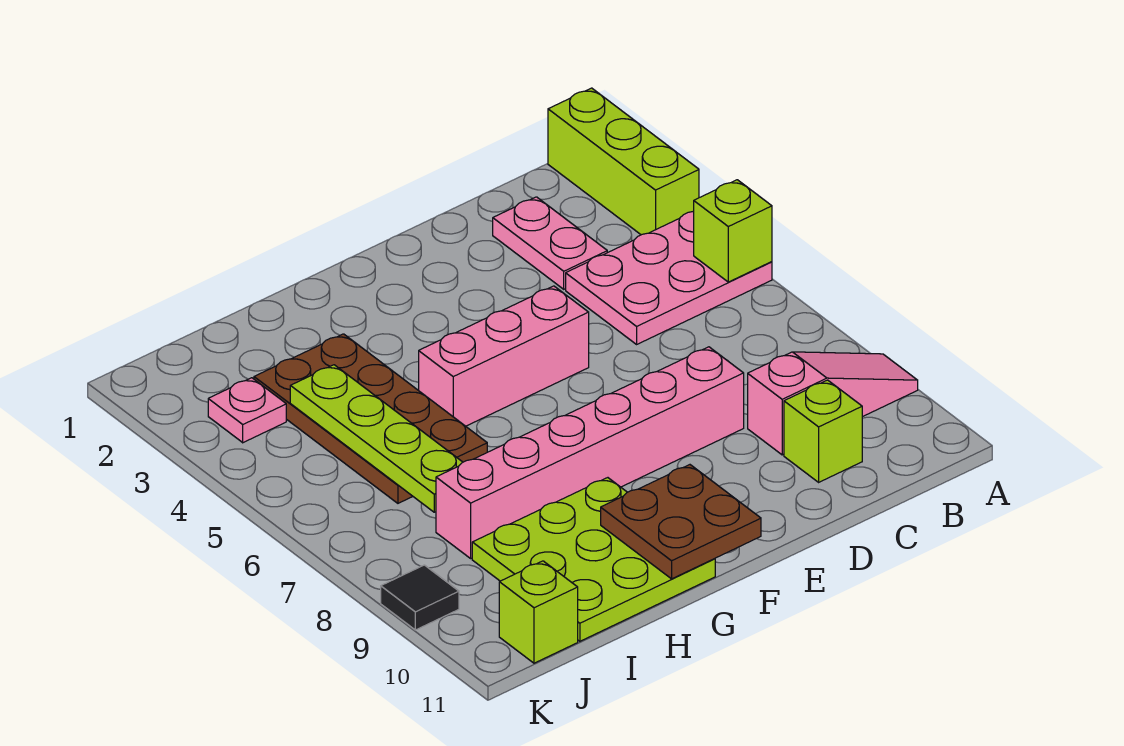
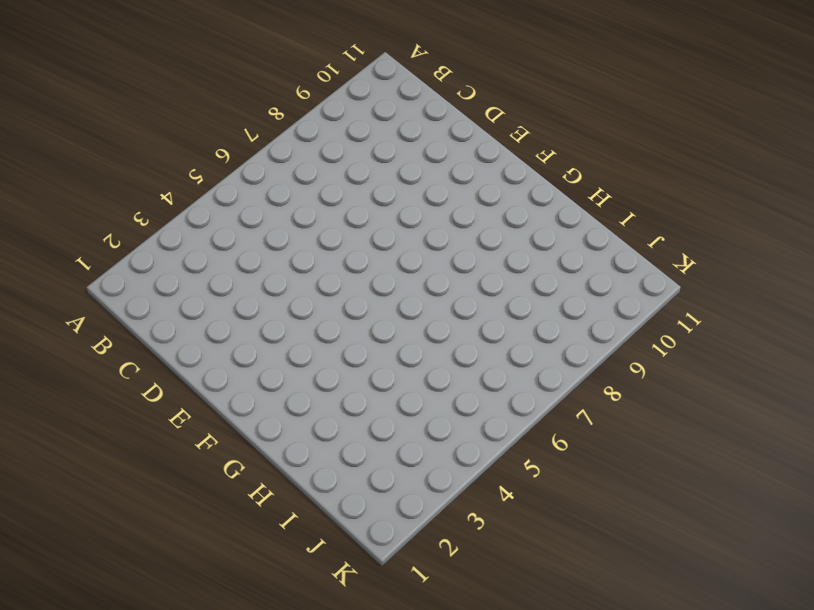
none -> lime 1x3 brick [548,88,699,235]
none -> pink 2x3 plate [566,211,772,344]
none -> pink 1x3 slope [748,352,918,455]

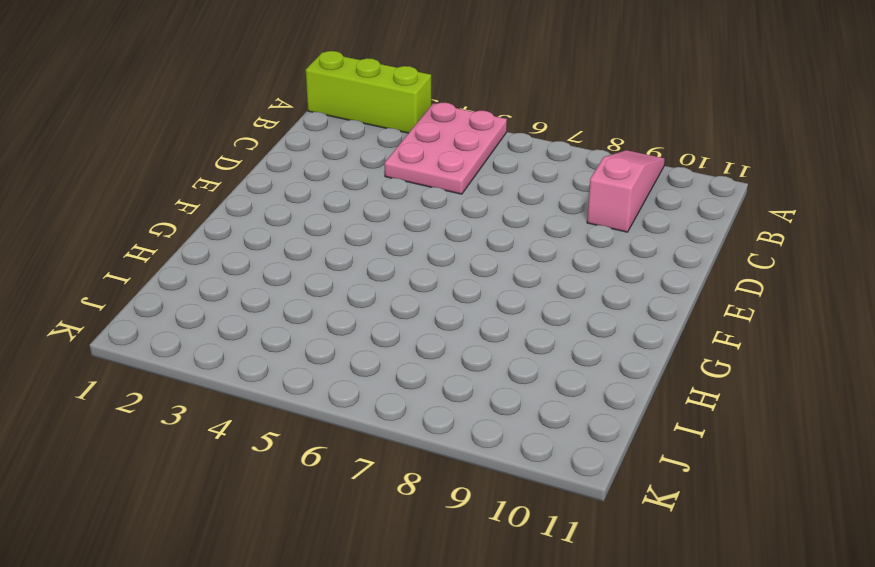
none -> pink 1x2 plate [493,197,607,289]
none -> lime 1x1 brick [784,380,862,482]
none -> pink 1x6 brick [436,347,744,558]

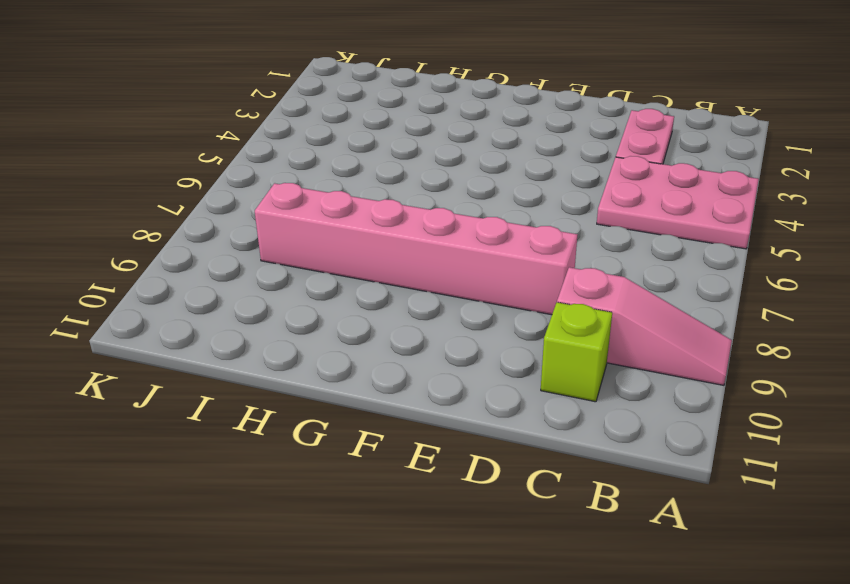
none -> lime 1x3 brick [548,88,699,235]
none -> pink 1x3 brick [419,286,589,426]
none -> lime 3x3 plate [472,478,715,641]

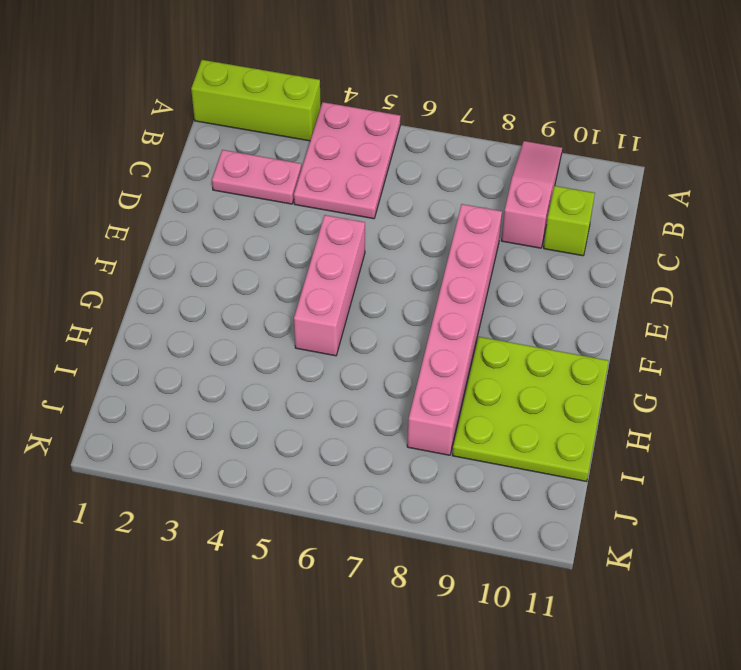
none -> brown 2x4 plate [254,334,487,503]
none -> pink 1x1 plate [208,378,286,443]
none -> lime 1x1 brick [499,561,578,663]

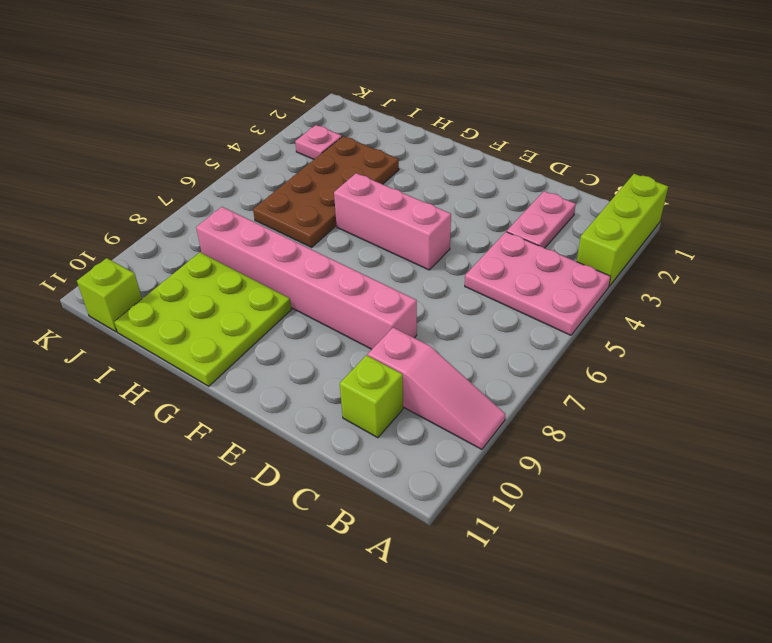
none -> black 1x1 tile [381,565,459,630]
none -> lime 1x1 brick [694,180,772,282]
none -> brown 2x2 plate [601,465,761,579]

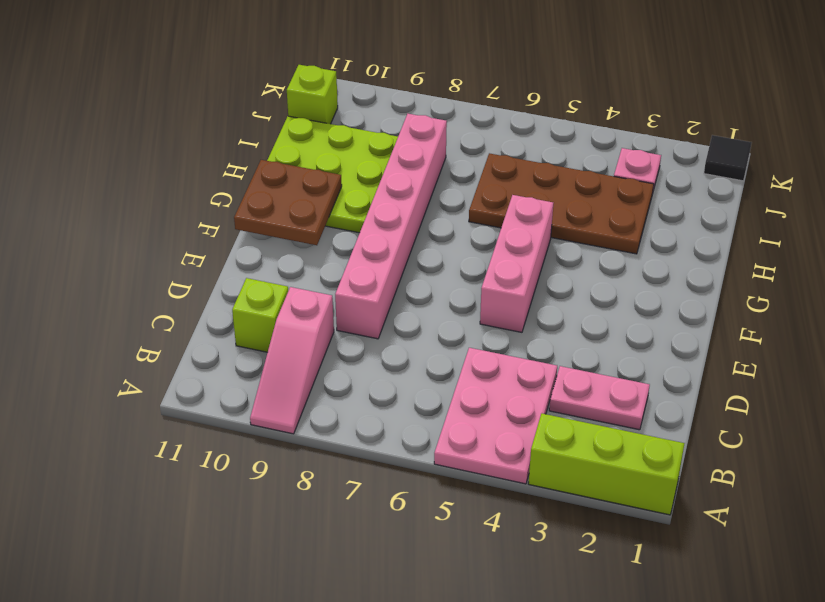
black 1x1 tile [704,135,752,181] -> black 1x1 tile moved to [381,565,459,630]
none -> lime 1x1 brick [694,180,772,282]
none -> lime 1x4 plate [290,365,463,512]

